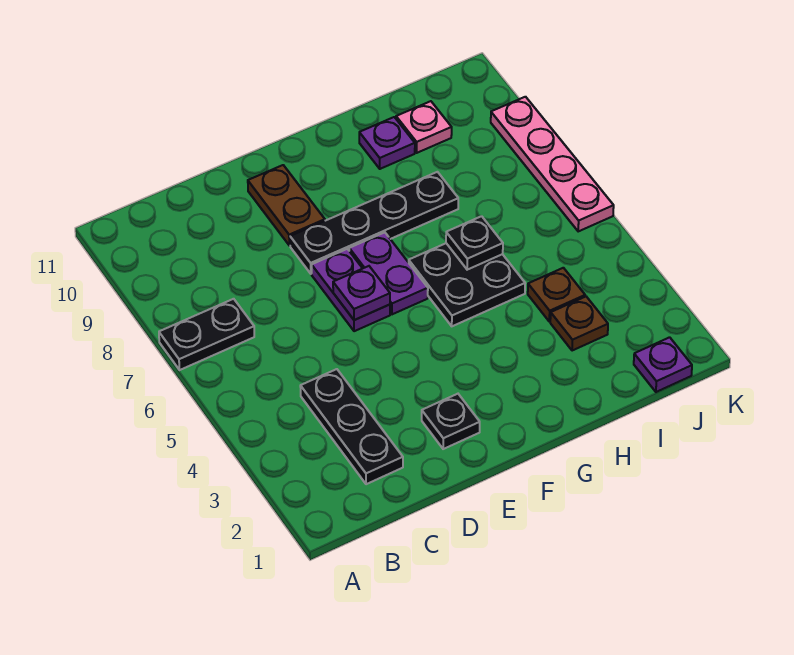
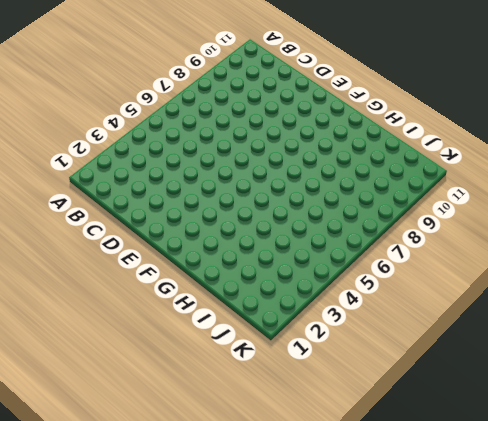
none -> black 1x2 plate [159,299,254,370]
none -> black 1x3 plate [300,369,403,484]
none -> black 1x1 plate [422,394,480,449]

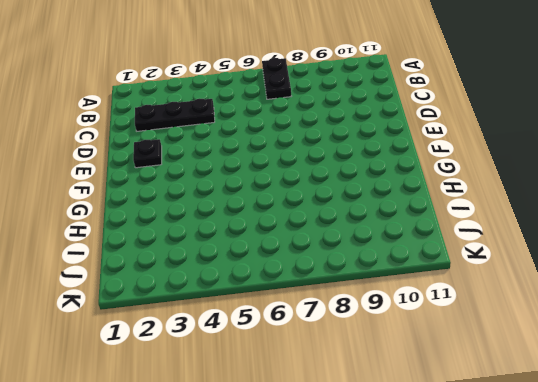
none -> purple 1x2 plate [312,249,390,331]
none -> black 1x4 plate [290,172,458,274]
none -> brown 1x2 plate [248,165,325,246]

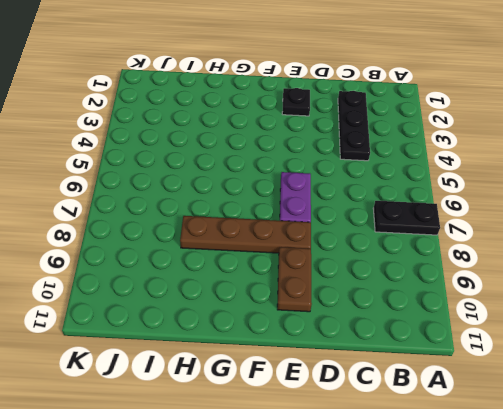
brown 1x4 plate [180,216,311,253] -> black 1x4 plate [290,172,458,274]
none -> purple 1x2 plate [349,232,428,314]
none -> black 2x2 plate [409,243,525,326]
none -> purple 1x1 plate [359,117,415,169]

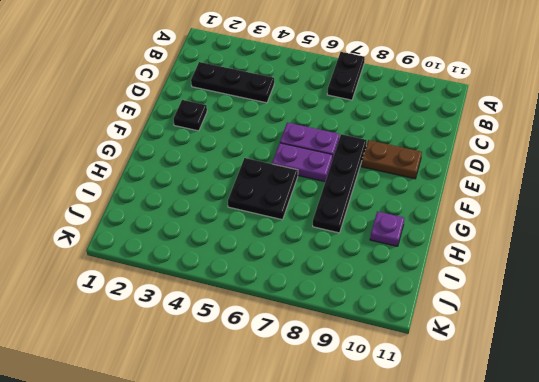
none -> brown 1x1 plate [550,297,608,351]
none -> brown 1x1 plate [528,268,585,322]
none -> pink 1x1 plate [396,101,452,153]

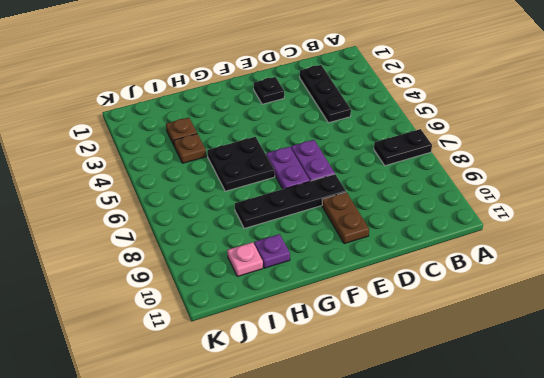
none -> purple 1x1 plate [634,337,692,392]
none -> pink 1x4 plate [491,97,614,231]
none -> purple 1x1 plate [333,266,390,320]

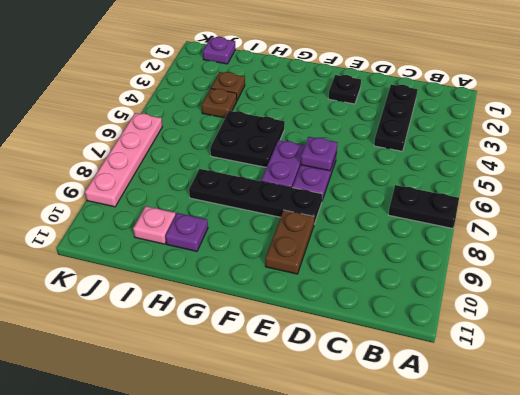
none -> black 1x1 plate [446,216,503,270]

